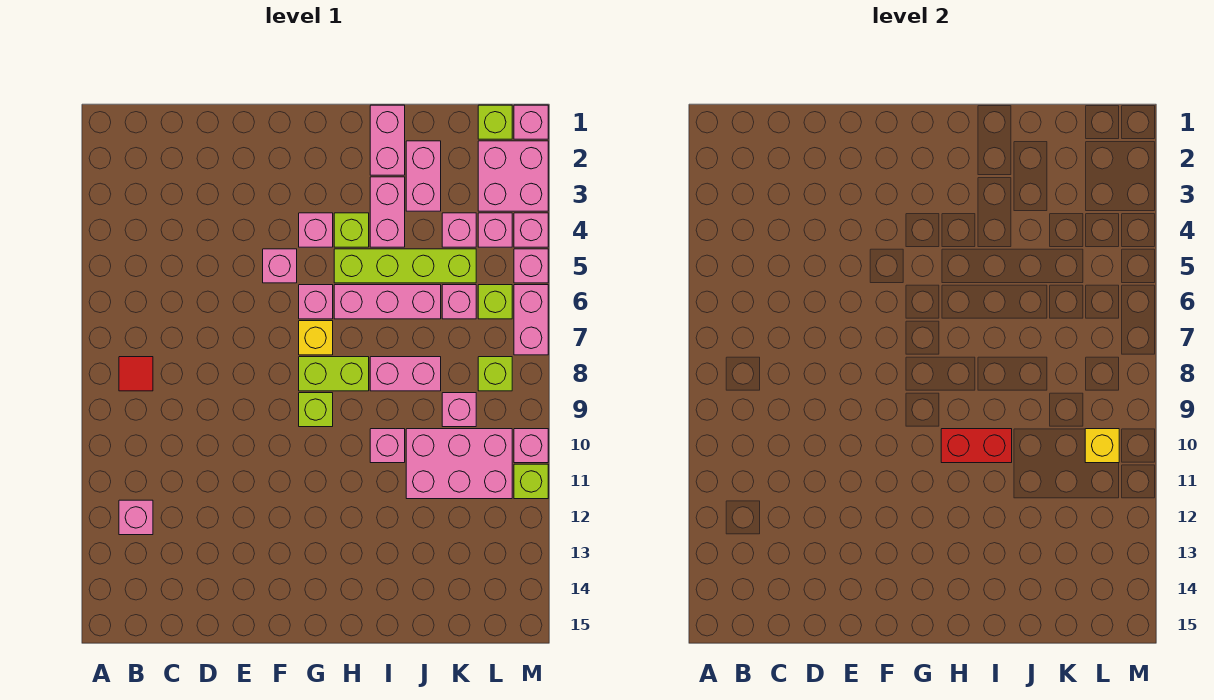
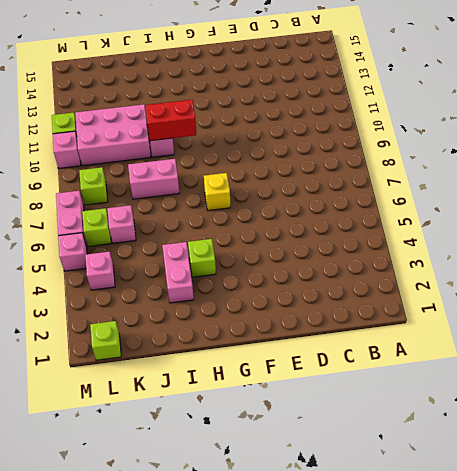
none -> red 1x1 tile [119,357,153,391]
none -> pink 1x1 brick [119,500,153,535]
none -> pink 1x1 brick [263,249,297,283]
none -> pink 1x1 brick [299,213,333,247]

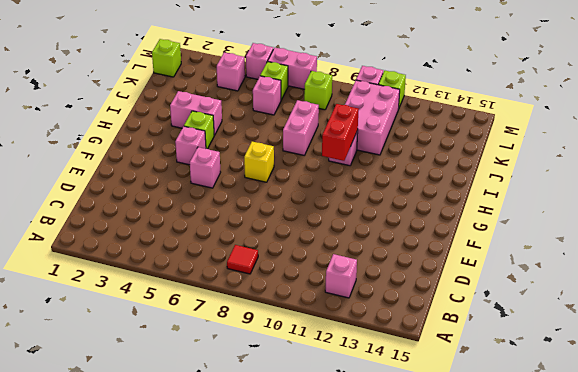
none -> pink 1x1 brick [299,285,333,319]
none -> lime 1x2 brick [299,357,369,391]
none -> lime 1x1 brick [299,393,333,427]
none -> lime 1x4 brick [334,249,476,283]

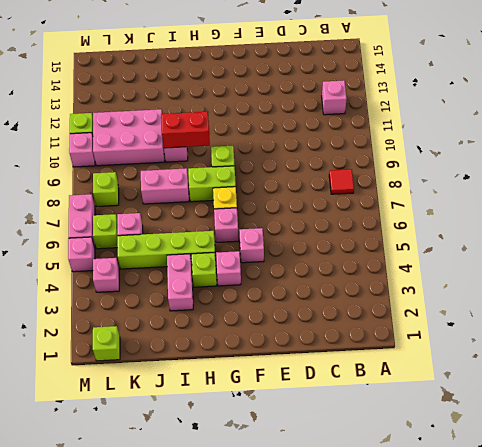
none -> pink 1x3 brick [334,285,441,319]
none -> pink 1x2 brick [370,105,405,175]
none -> pink 1x2 brick [406,141,441,211]
none -> pink 1x1 brick [442,213,476,247]

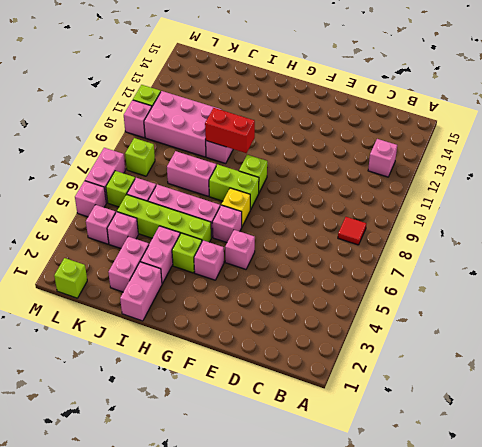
none -> pink 1x1 brick [442,393,476,427]
none -> pink 2x2 brick [478,141,548,211]
none -> pink 1x1 brick [514,105,548,139]
none -> pink 1x1 brick [514,213,548,247]

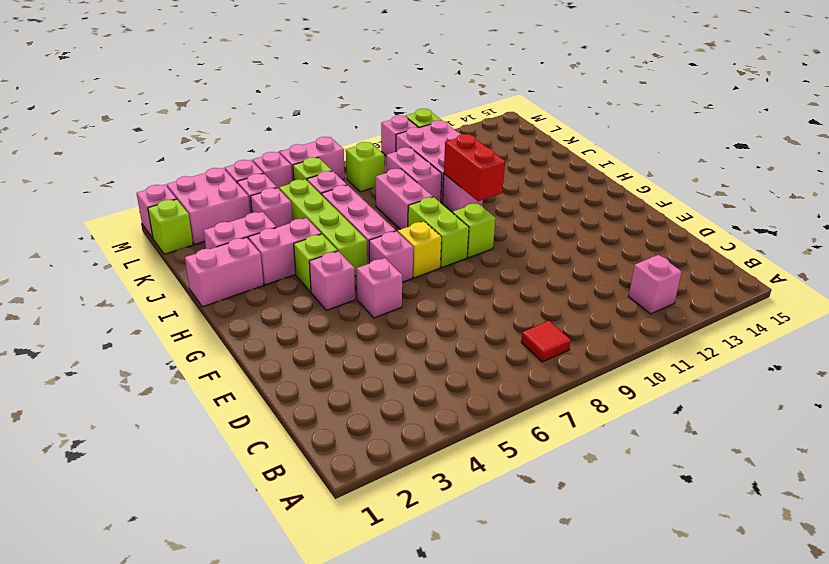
pink 1x2 brick [386,147,442,203] -> pink 1x1 brick [442,393,476,427]
none -> yellow 1x1 brick [1085,429,1119,463]

